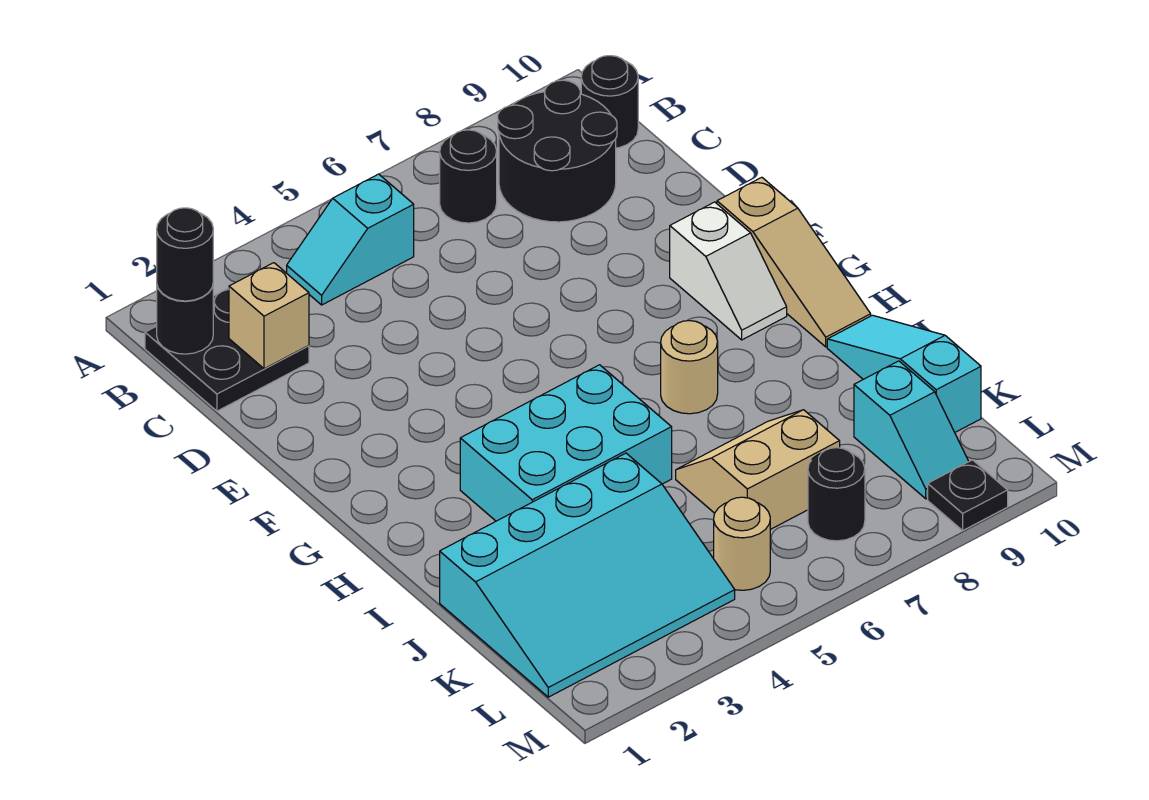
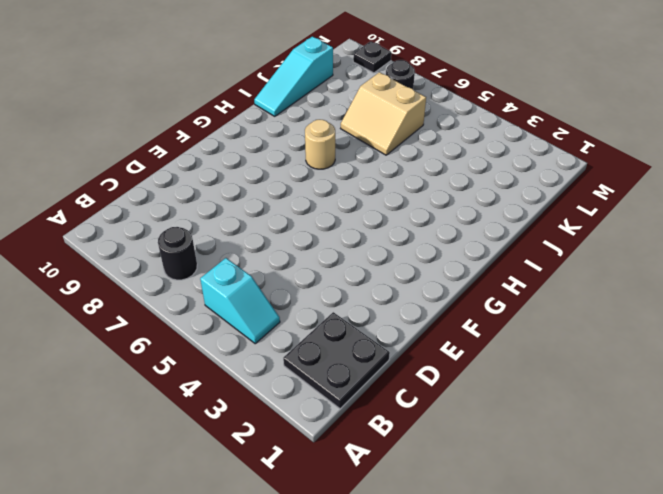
none -> black 2x2 round brick [498,80,617,222]
none -> black 1x1 round brick [581,56,638,148]
none -> white 1x2 slope [670,202,787,340]

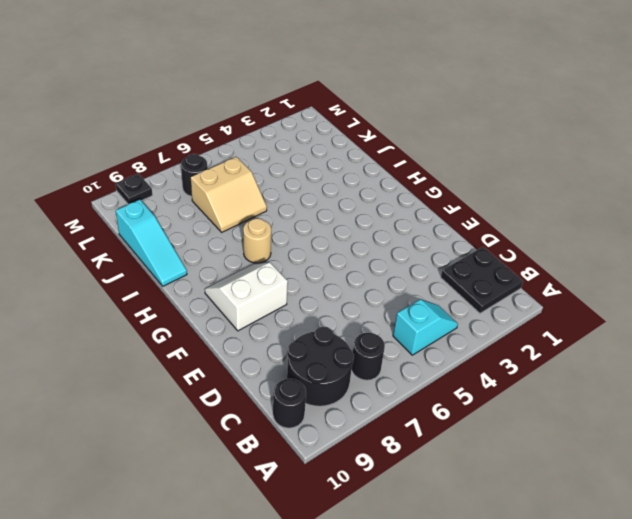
white 2x2 slope [205,263,288,331] -> white 1x2 slope [670,202,787,340]
none -> tan 1x3 slope [717,177,871,347]
none -> cyan 2x3 brick [460,365,672,521]
none -> cyan 3x4 slope [440,453,735,697]

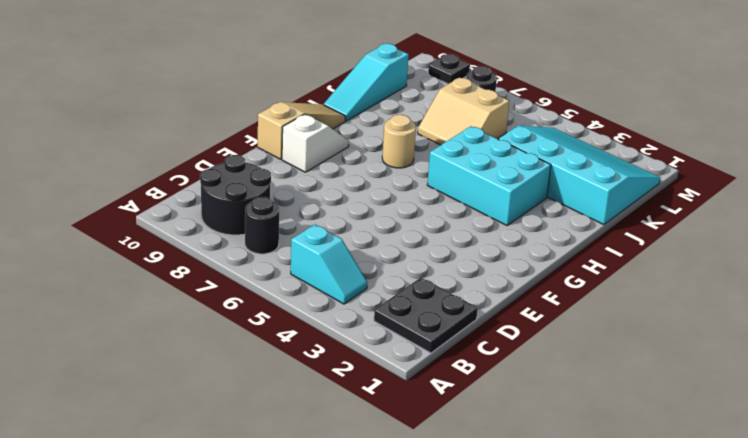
none -> black 1x1 round brick [581,56,638,148]
none -> cyan 1x2 slope [854,361,969,499]
none -> tan 1x1 round brick [714,497,770,590]

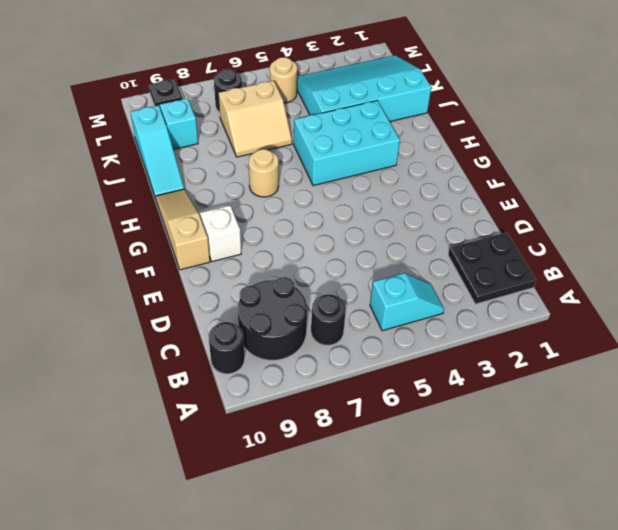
none -> black 1x1 round brick [157,286,213,354]
none -> tan 1x1 brick [229,263,309,369]
none -> black 1x1 round brick [157,208,213,301]

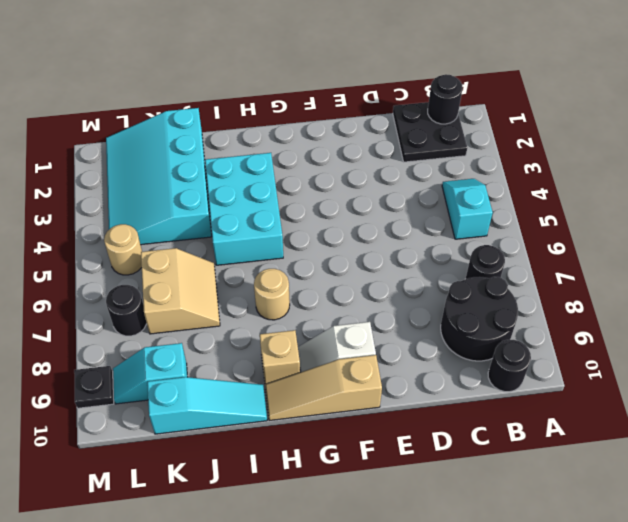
tan 1x1 brick [260,330,300,384] -> tan 1x1 brick moved to [229,263,309,369]
none -> black 1x1 round brick [157,208,213,301]

